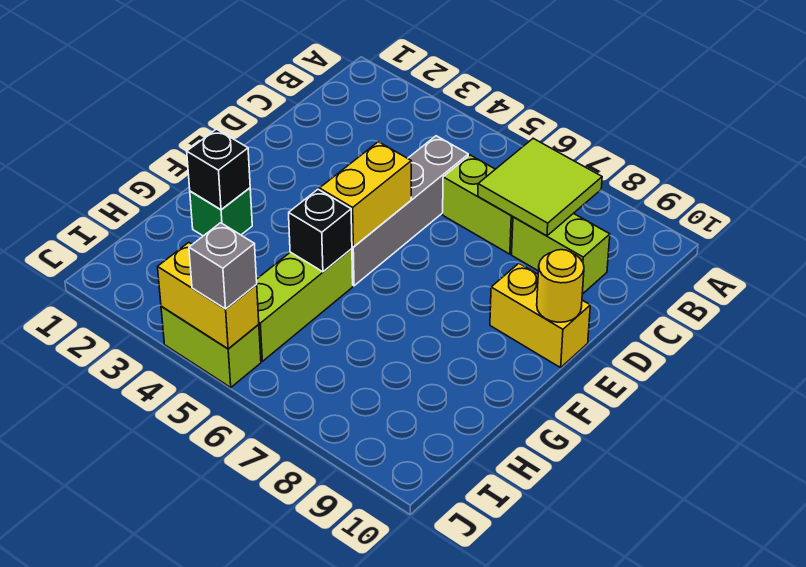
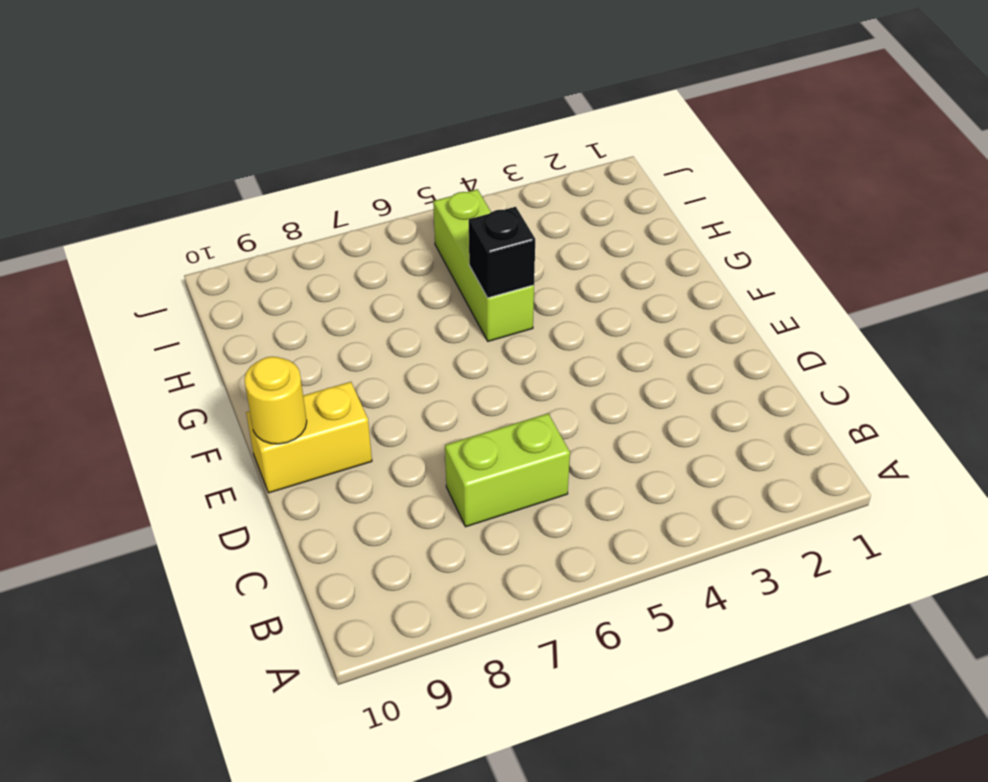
none -> grey 1x4 brick [352,136,468,286]
none -> lime 1x2 brick [512,213,610,294]
none -> green 1x1 brick [190,188,252,236]

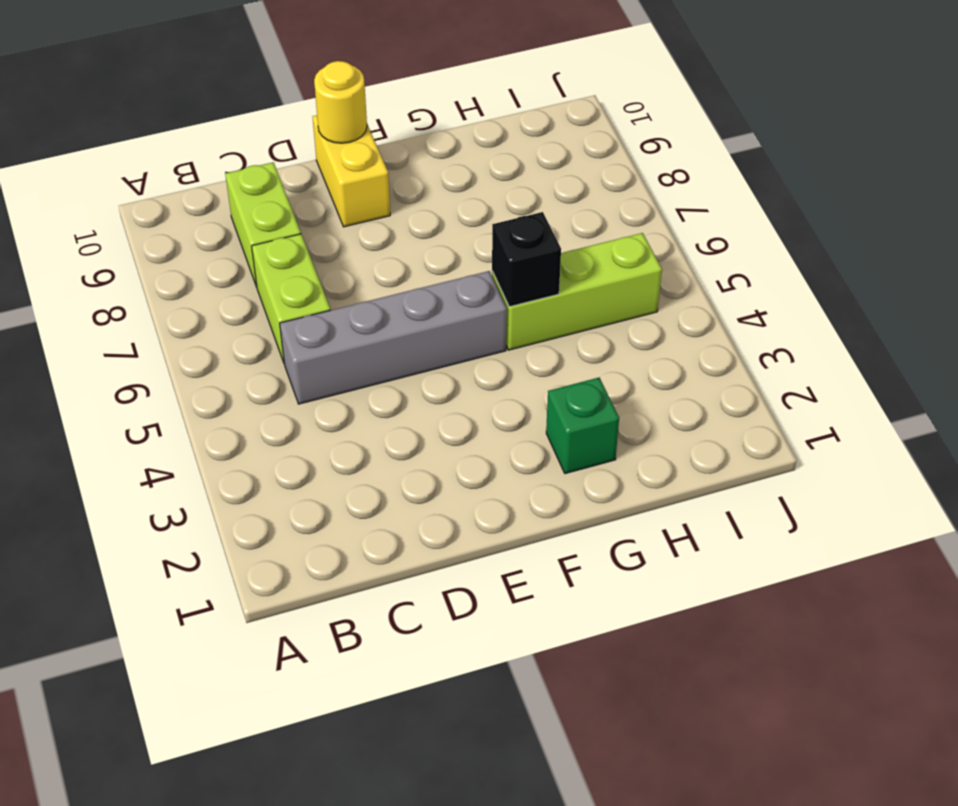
none -> lime 1x2 brick [161,306,261,387]
none -> lime 2x2 tile [478,138,602,236]
none -> yellow 1x2 brick [319,142,411,247]

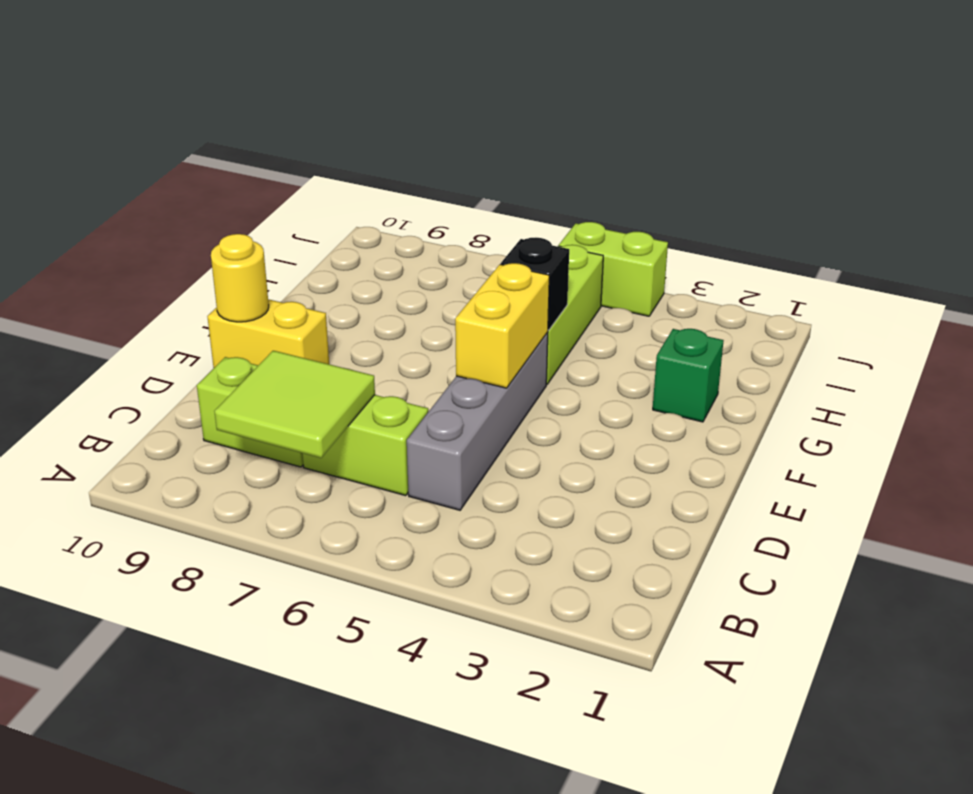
none -> black 1x1 brick [187,129,250,210]
none -> yellow 1x2 brick [158,242,259,349]
none -> grey 1x1 brick [189,223,257,309]

